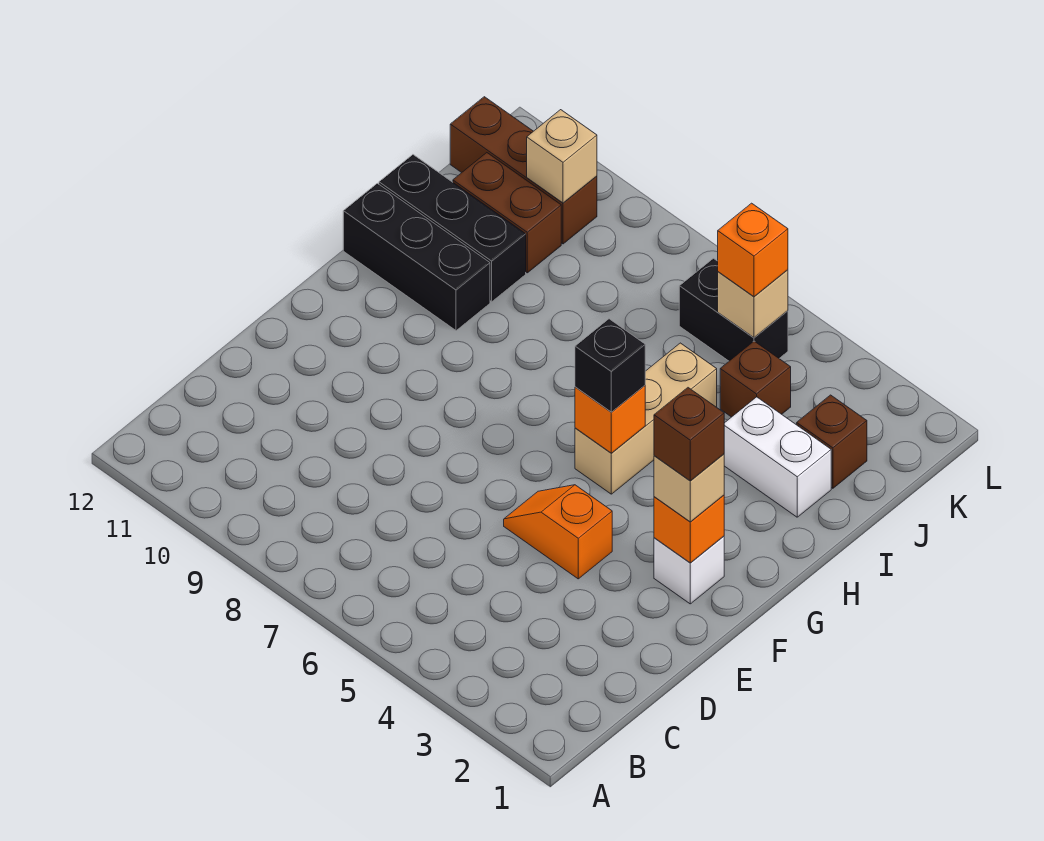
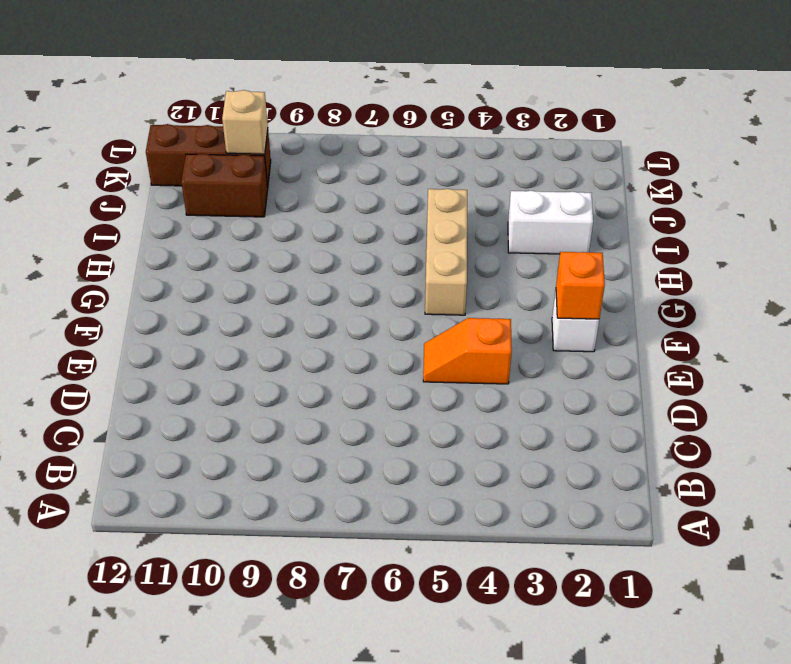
none -> black 1x3 brick [343,183,490,331]
none -> black 1x3 brick [379,155,526,302]
none -> brown 1x1 brick [797,395,867,488]

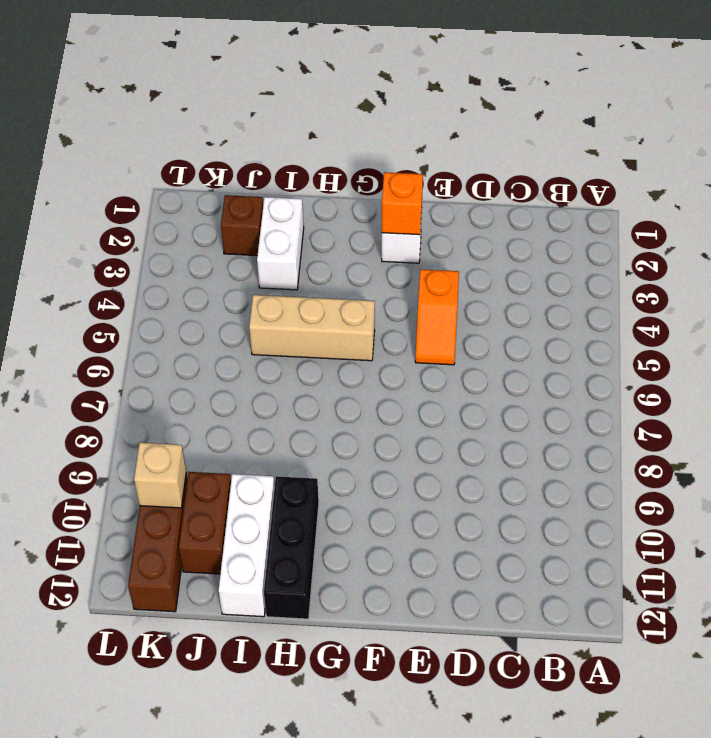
white 1x3 brick [219,474,275,617] -> black 1x3 brick [379,155,526,302]
none -> brown 1x1 brick [720,341,791,417]
none -> black 1x2 brick [679,258,788,361]
none -> orange 1x1 brick [575,386,645,453]

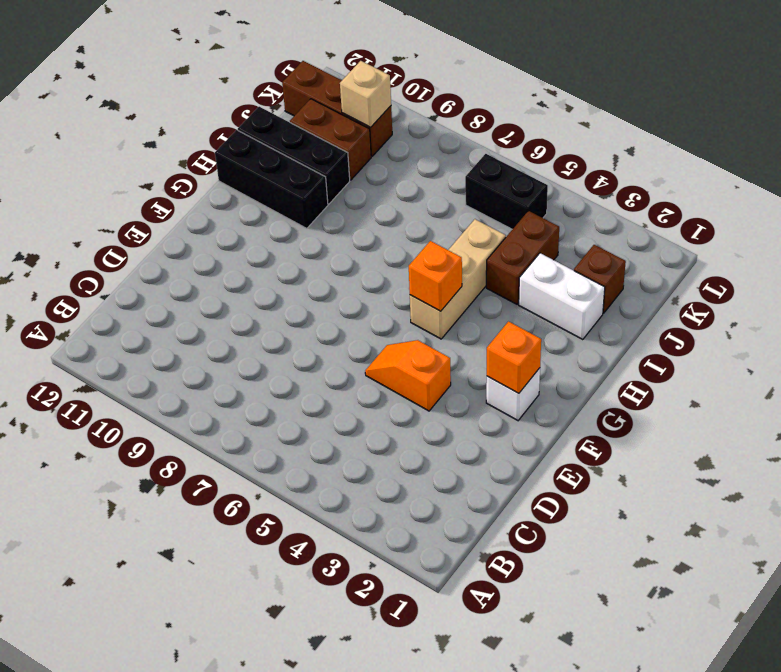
brown 1x2 brick [486,211,559,304] -> brown 1x1 brick [720,341,791,417]
none -> tan 1x1 brick [718,270,788,338]
none -> tan 1x1 brick [654,454,724,522]
none -> black 1x1 brick [575,319,645,412]

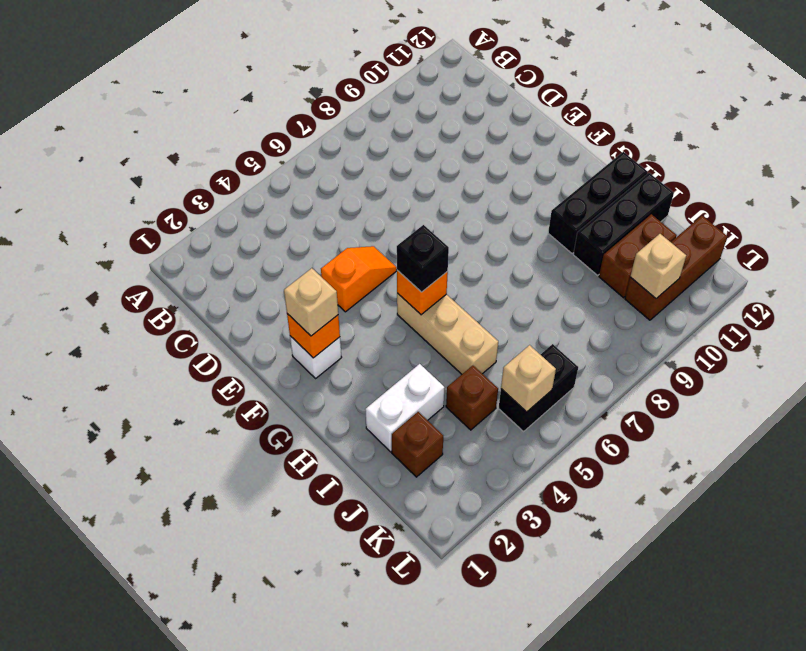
none -> orange 1x1 brick [718,203,788,296]
none -> brown 1x1 brick [654,388,724,481]

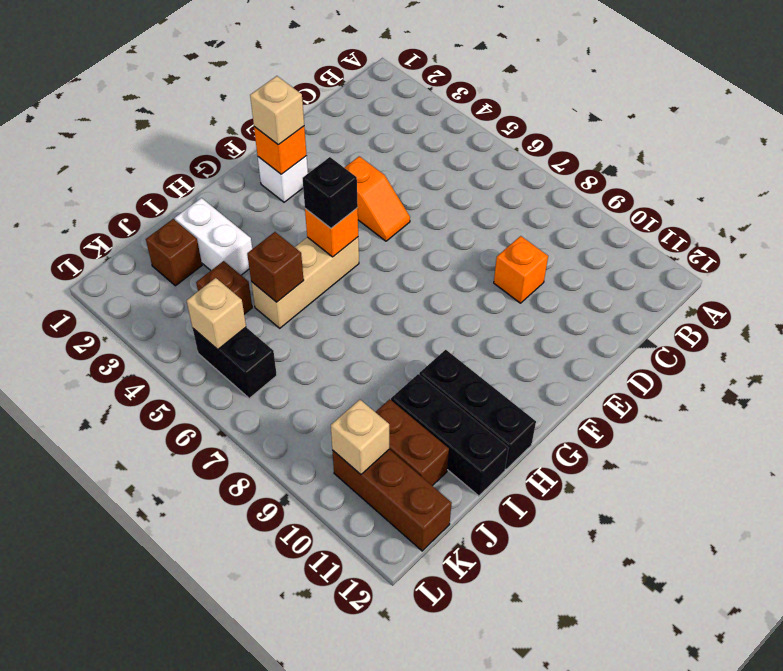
orange 1x1 brick [494,236,548,303] -> orange 1x1 brick moved to [718,203,788,296]
brown 1x1 brick [247,232,304,302] -> brown 1x1 brick moved to [654,388,724,481]

